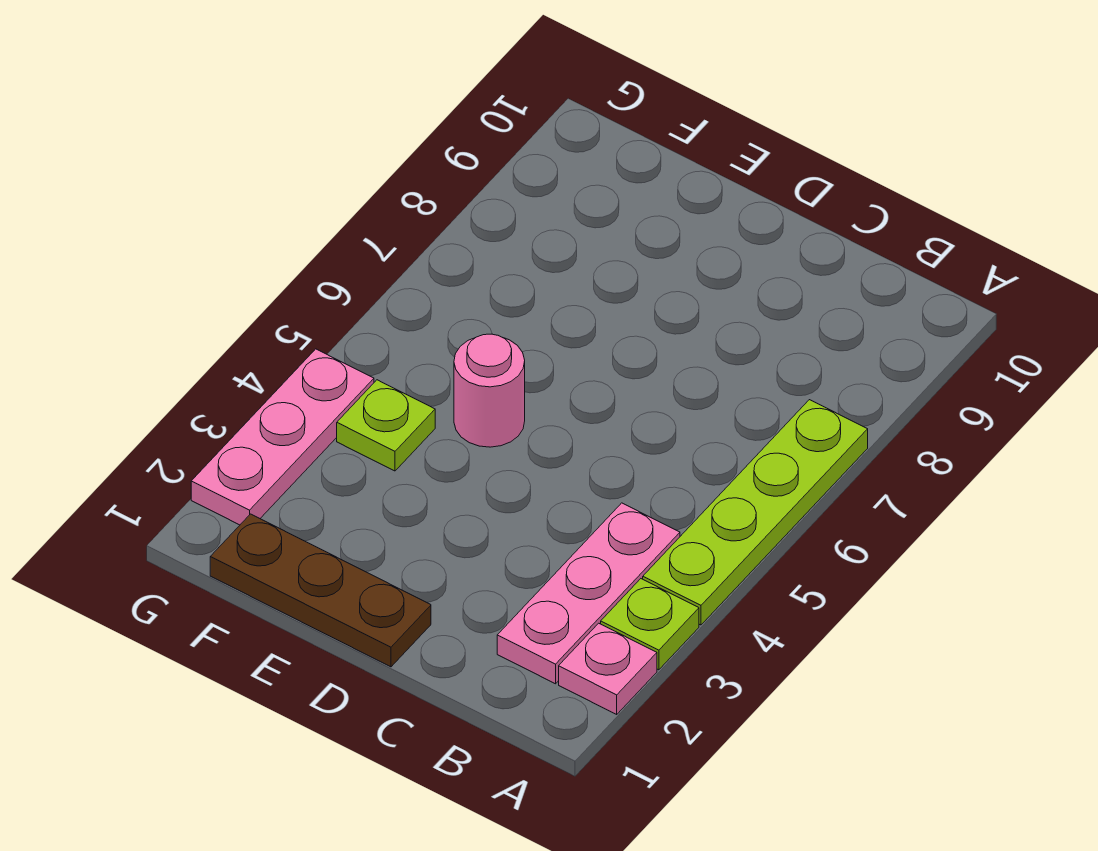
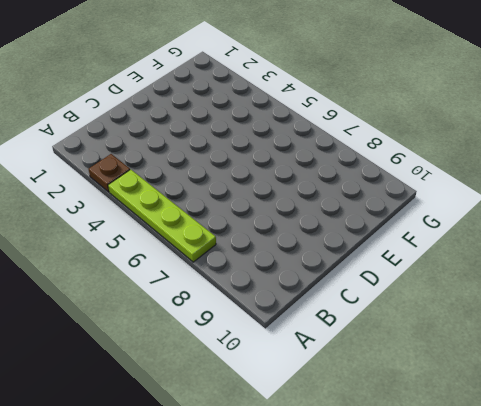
brown 1x1 plate [88,154,130,192] -> lime 1x1 plate [601,579,699,670]
none -> pink 1x1 plate [559,623,657,714]
none -> pink 1x3 plate [497,503,680,684]

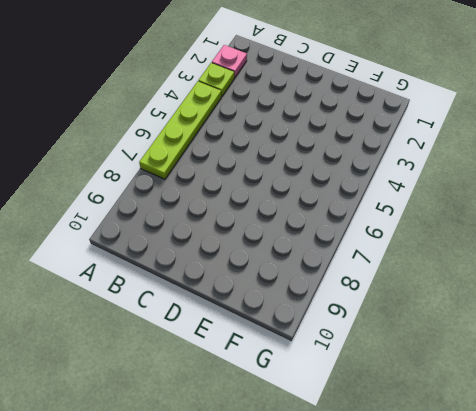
none -> pink 1x3 plate [497,503,680,684]
none -> brown 1x3 plate [210,514,431,667]

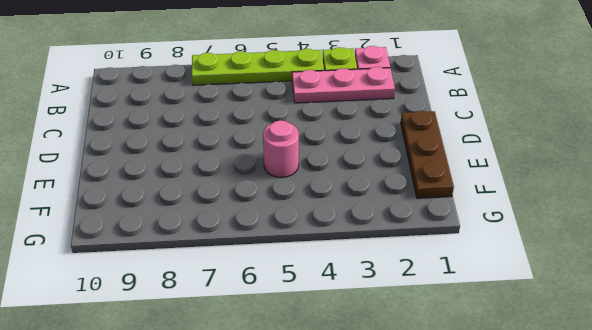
none -> lime 1x1 plate [337,380,435,471]
none -> pink 1x3 plate [191,349,374,525]

